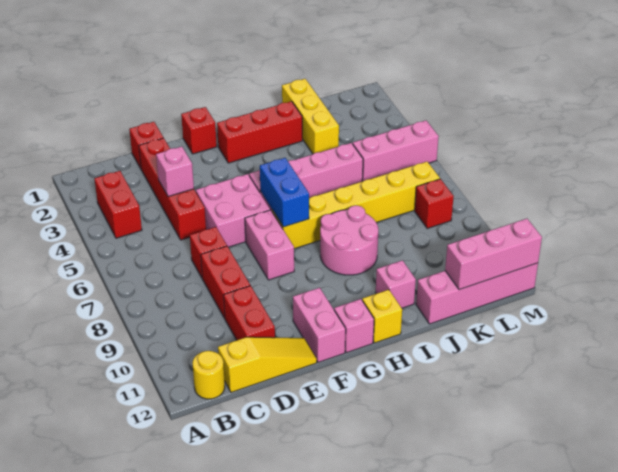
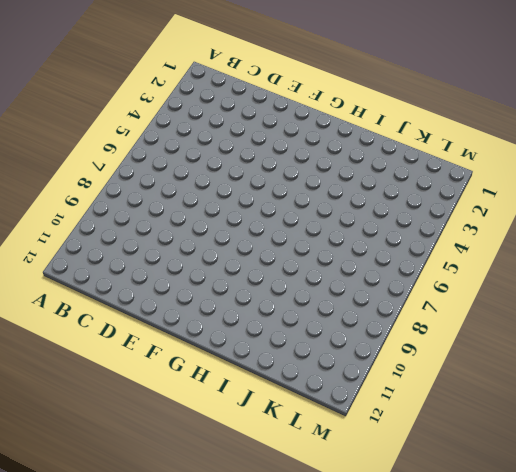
none -> red 1x2 brick [94,171,142,238]
none -> yellow 1x1 round brick [193,351,225,399]
none -> yellow 1x3 slope [218,337,317,392]

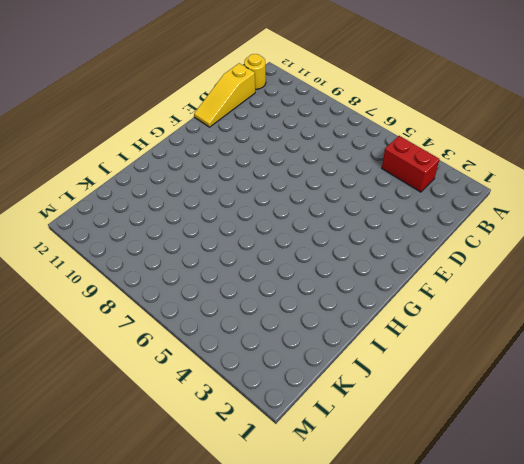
none -> red 1x1 brick [129,122,163,168]
none -> red 1x4 brick [139,138,206,240]
none -> red 1x1 brick [190,227,227,278]

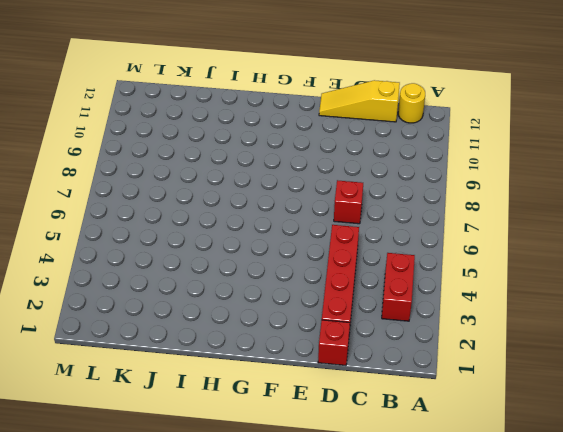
none -> red 1x2 brick [201,246,250,318]
none -> red 1x2 brick [224,286,275,340]
none -> pink 2x2 brick [196,174,270,247]

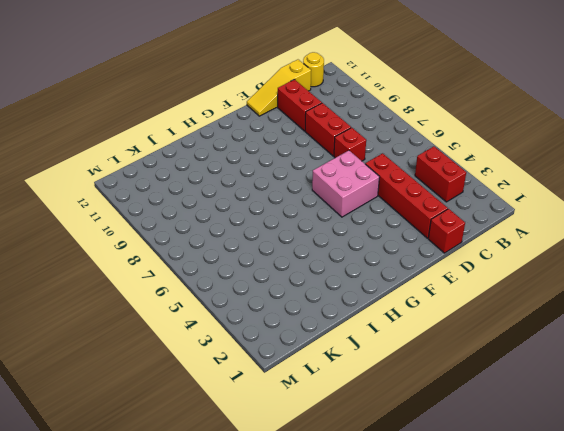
none -> red 1x1 brick [181,107,217,154]
none -> pink 1x2 brick [245,210,294,280]
none -> pink 1x2 brick [293,288,346,362]

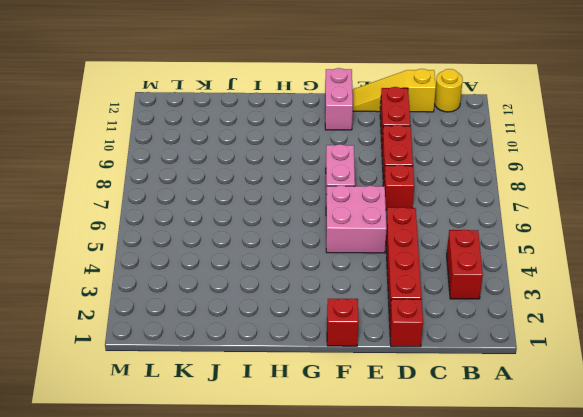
none -> red 1x3 brick [217,101,302,163]
none -> pink 1x4 brick [249,143,363,211]
none -> yellow 1x6 brick [272,162,440,249]

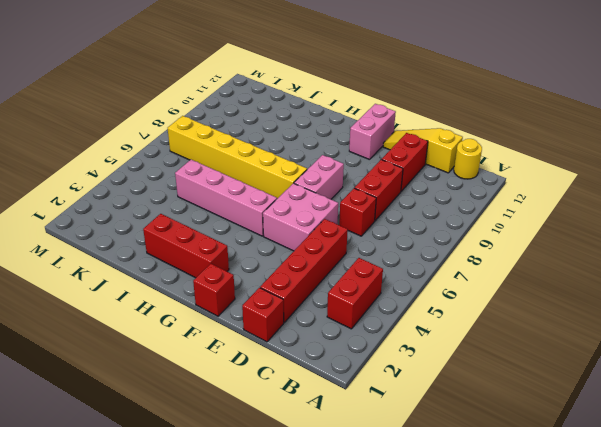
none -> pink 1x1 brick [334,299,374,353]
none -> pink 2x2 round brick [320,206,378,275]
none -> yellow 1x1 brick [362,290,402,343]

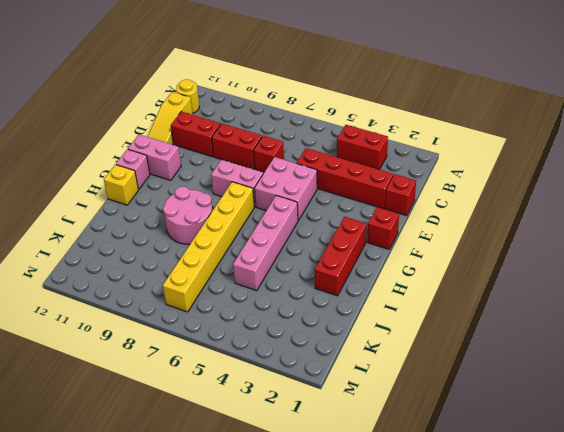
none -> pink 1x1 brick [376,260,416,308]
none -> yellow 1x3 brick [282,79,339,154]
none -> pink 1x4 brick [416,263,538,324]

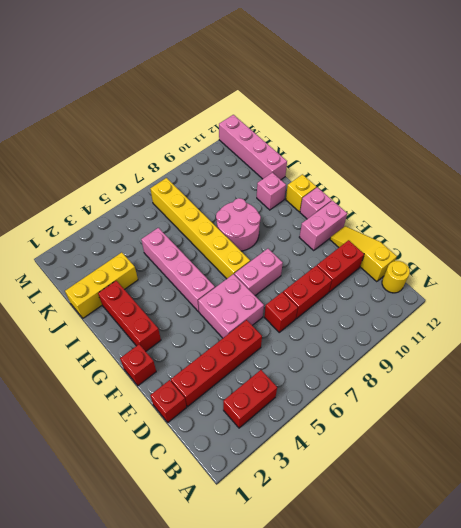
none -> pink 1x3 brick [353,120,439,181]
none -> red 1x1 brick [415,179,454,229]
none -> pink 1x1 brick [156,147,194,197]

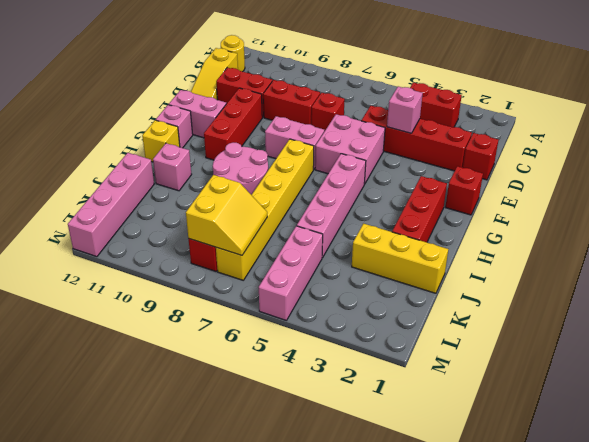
red 1x3 brick [204,88,263,160] -> none
yellow 2x2 slope [186,175,267,255] -> none
none -> blue 1x2 brick [260,158,309,227]
none -> pink 1x3 brick [445,219,542,290]

